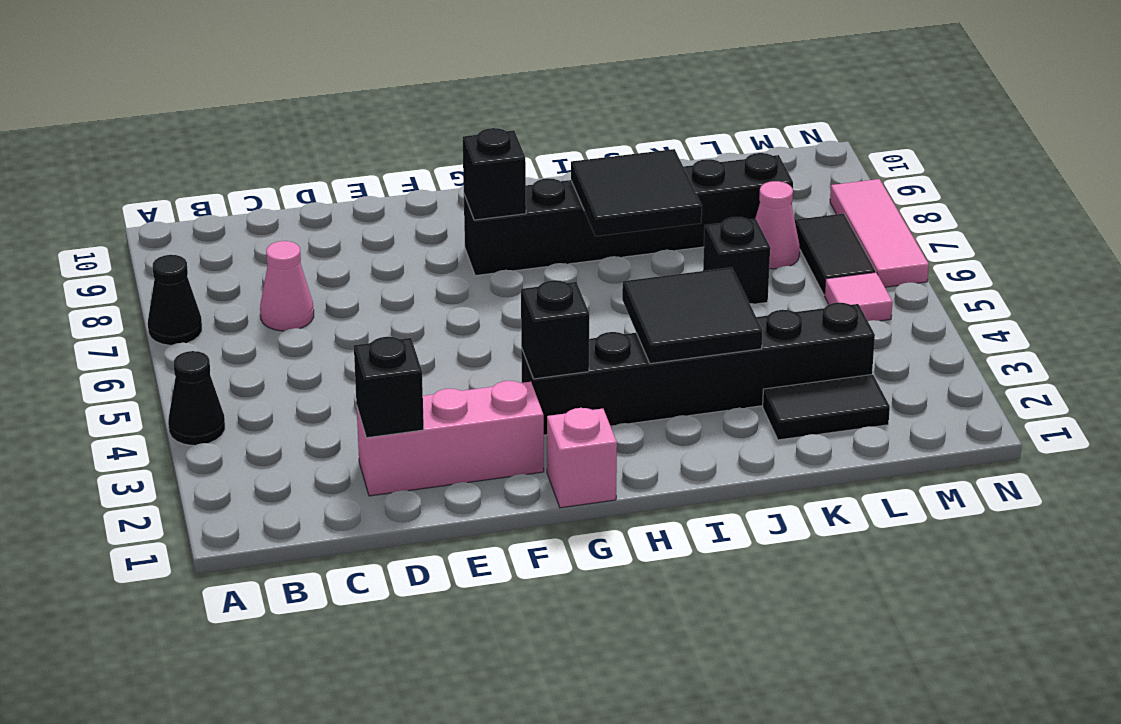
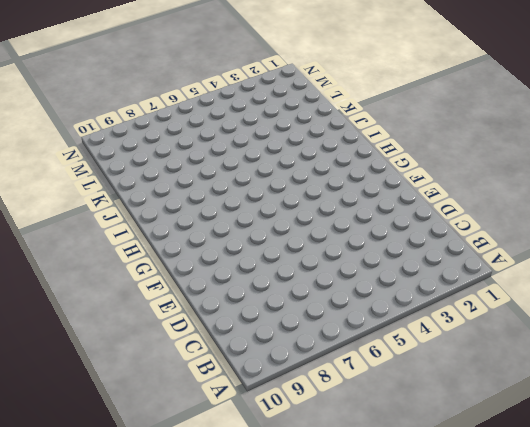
none -> black 1x1 cone [168,351,225,445]
none -> black 1x1 cone [148,255,202,345]
none -> pink 1x1 cone [260,241,314,331]

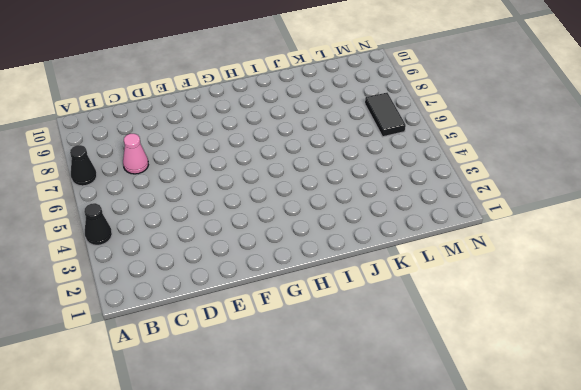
none -> pink 1x3 brick [357,381,544,496]
none -> pink 1x1 brick [547,408,617,508]
none -> black 1x6 brick [521,303,875,435]

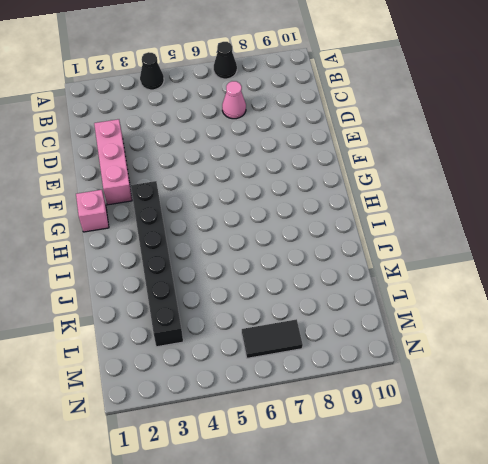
none -> black 1x6 brick [464,153,793,276]
none -> black 1x2 tile [763,374,890,440]
none -> black 1x1 brick [703,217,770,304]

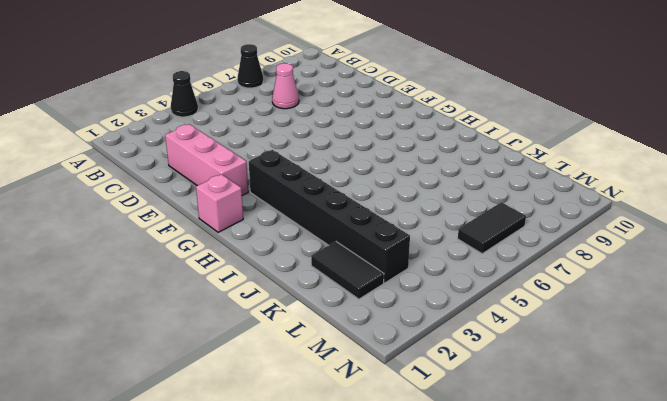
none -> black 1x6 brick [464,153,793,276]
none -> black 1x1 brick [703,217,770,304]
none -> pink 1x1 cone [755,181,800,269]

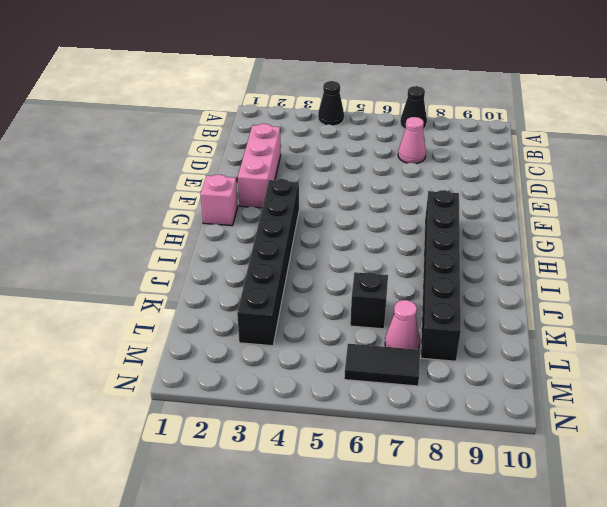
none -> black 1x2 tile [763,374,890,440]
none -> pink 1x1 tile [825,272,892,321]
none -> pink 1x3 tile [830,179,929,287]

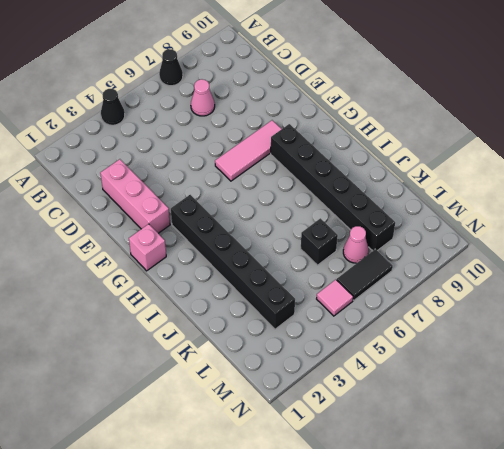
pink 1x3 tile [215,120,281,181] -> pink 1x3 tile moved to [830,179,929,287]
none -> black 1x2 tile [763,374,890,440]
none -> black 1x1 brick [354,337,424,438]
none -> black 1x1 brick [521,280,589,379]

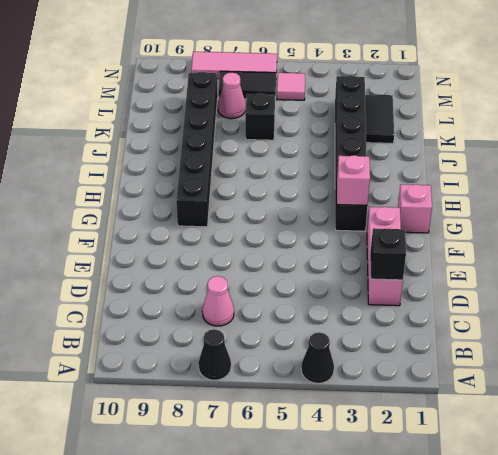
pink 1x1 brick [337,155,370,205] -> black 1x1 brick [521,280,589,379]
none -> black 1x1 brick [463,128,526,220]
none -> black 2x2 tile [622,267,763,364]
none -> black 2x2 tile [571,149,702,236]

